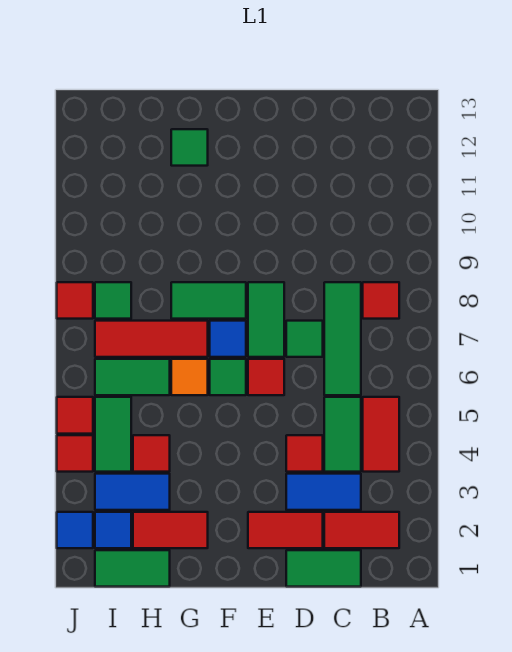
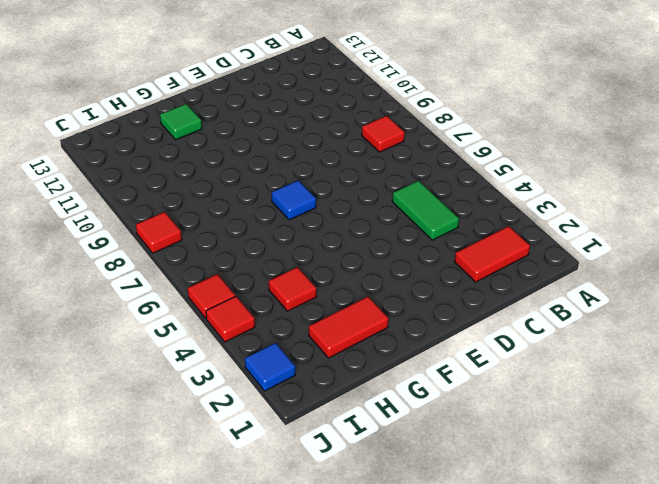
none -> red 1x2 tile [363,397,399,472]
none -> green 1x2 tile [286,550,361,587]
none -> blue 1x2 tile [286,474,361,510]
none -> green 1x3 tile [324,282,361,395]

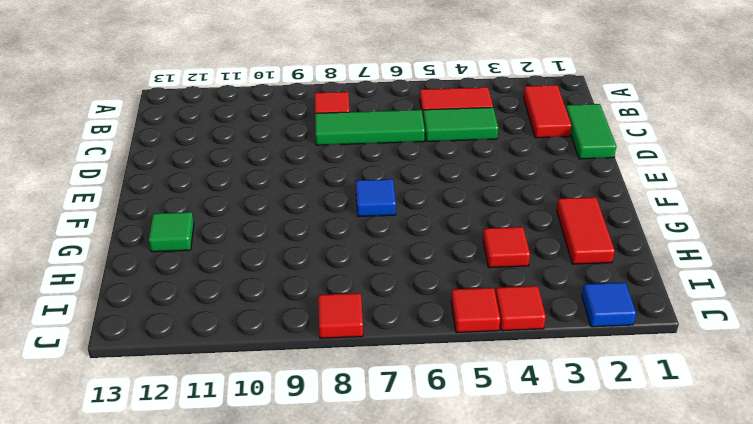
none -> blue 1x2 tile [286,474,361,510]
none -> red 1x2 tile [248,512,323,548]
none -> red 1x1 tile [286,435,323,472]
none -> green 1x1 tile [286,321,323,357]

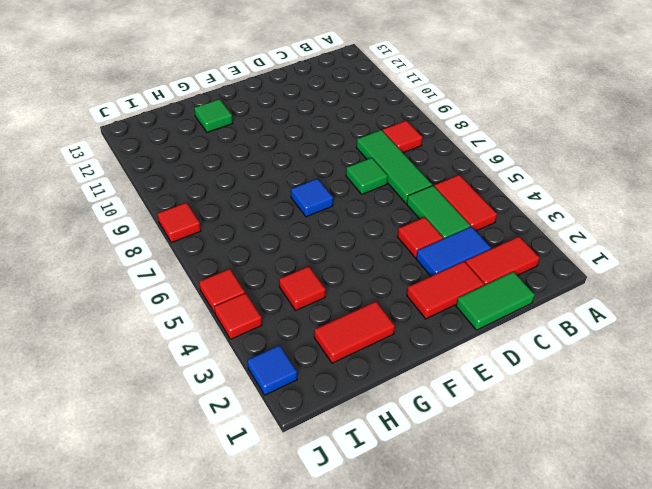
none -> red 1x1 tile [248,359,284,395]
none -> green 1x2 tile [248,282,284,357]
none -> green 1x1 tile [210,359,246,395]
none -> green 1x2 tile [171,282,246,319]

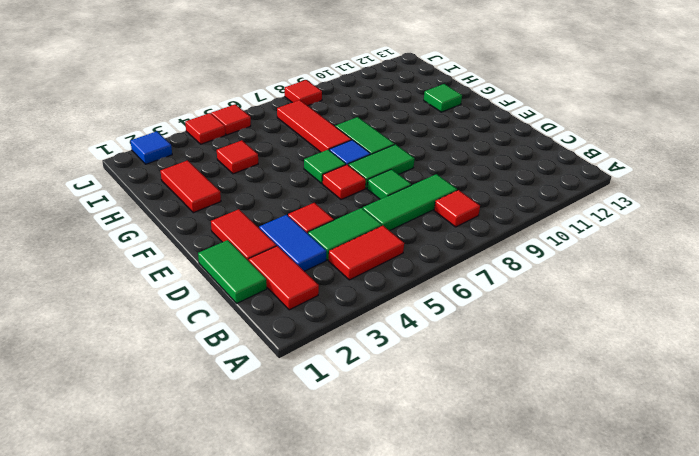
none -> orange 1x1 tile [171,359,208,395]
none -> green 1x2 tile [95,550,170,587]
none -> blue 1x2 tile [95,474,170,510]
none -> green 1x2 tile [95,359,170,395]

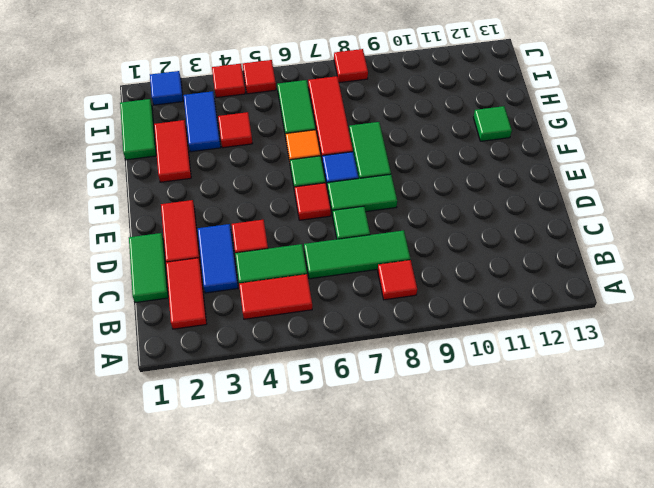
none -> blue 1x1 tile [95,512,131,548]
none -> green 1x2 tile [95,397,131,472]
none -> green 1x1 tile [95,282,131,319]

